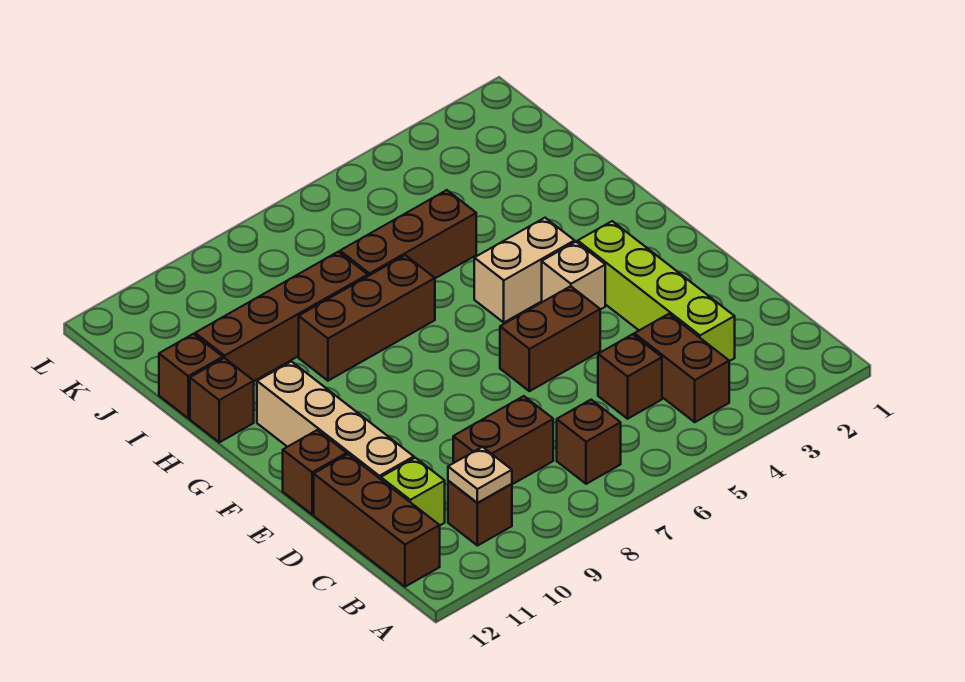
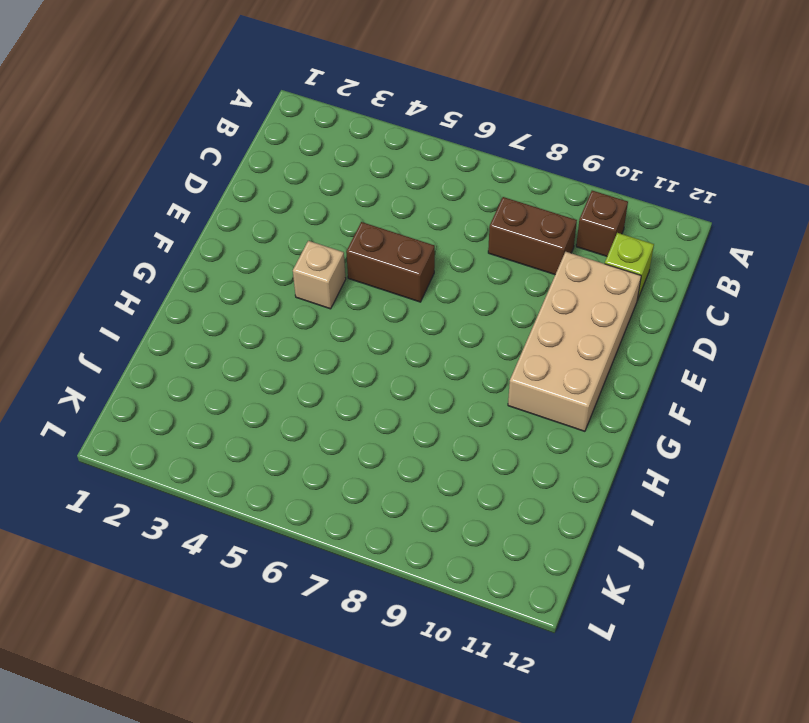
tan 2x4 brick [508,252,641,431] -> tan 1x4 brick [257,362,414,479]
none -> brown 1x2 brick [634,314,729,422]
none -> brown 1x1 brick [557,400,621,484]
none -> brown 1x3 brick [314,454,440,587]

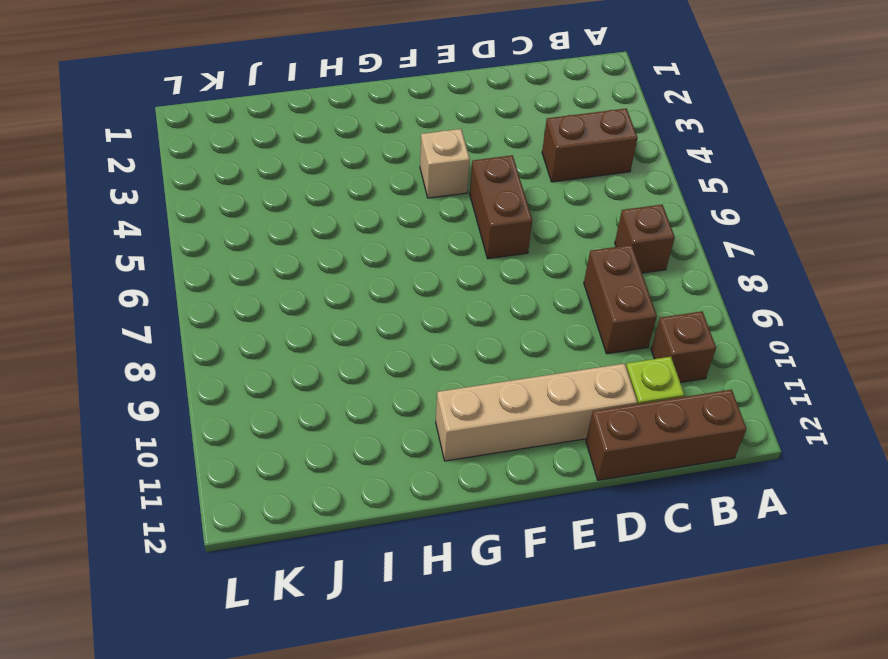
none -> lime 1x4 brick [578,221,735,361]
none -> brown 1x1 brick [598,334,662,419]
none -> brown 1x1 brick [283,430,347,514]

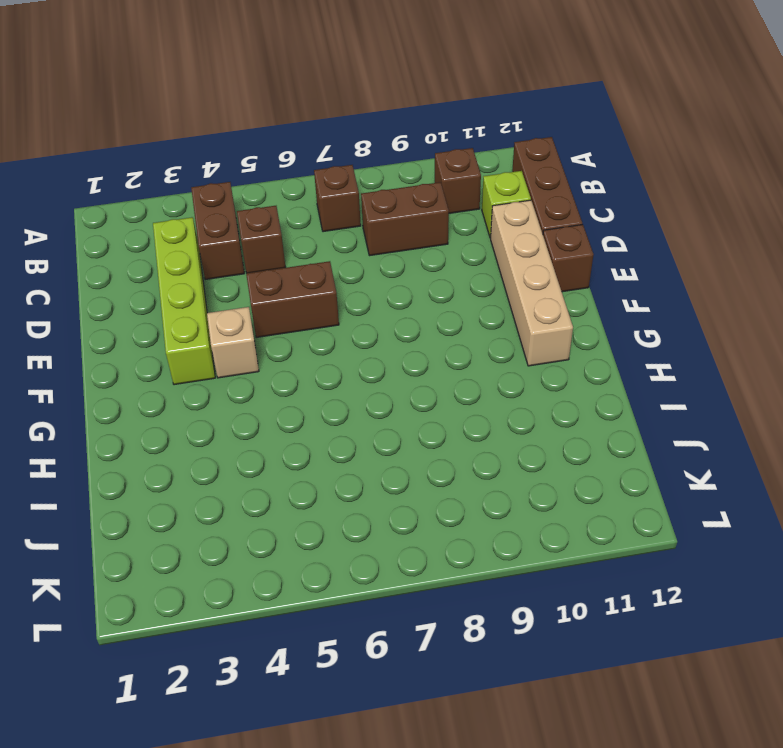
none -> tan 1x2 brick [474,218,575,322]
none -> brown 1x3 brick [299,255,435,381]
none -> brown 1x1 brick [190,358,254,442]

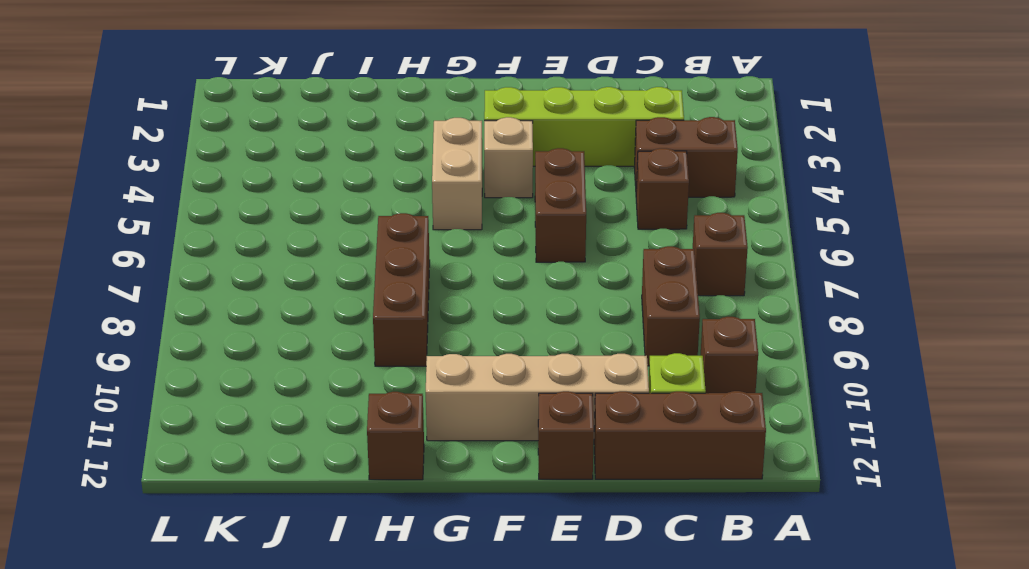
none -> brown 1x3 brick [340,190,476,278]
none -> brown 1x4 brick [195,252,368,381]
none -> brown 1x1 brick [159,334,223,418]

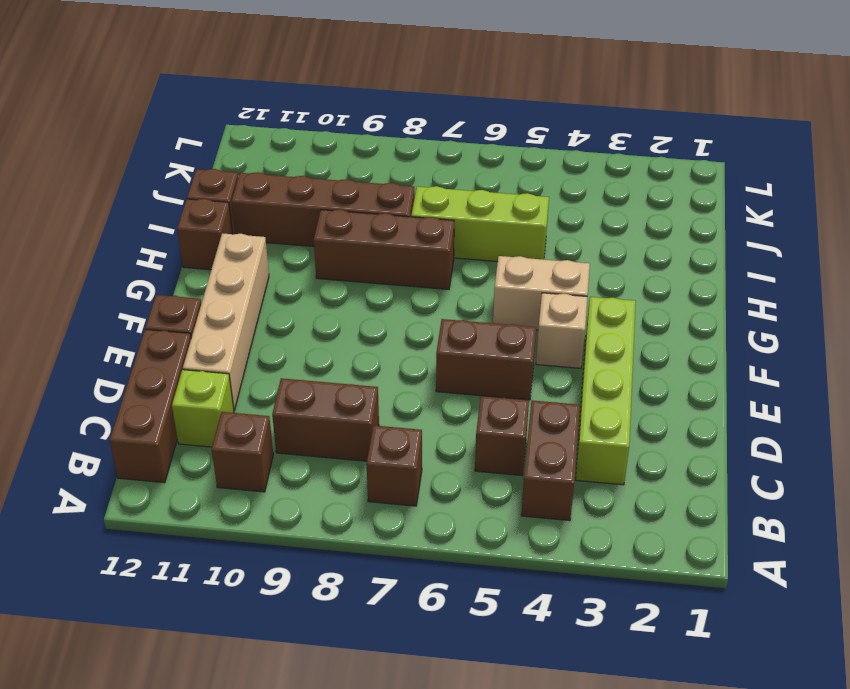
lime 1x3 brick [411,186,549,262] -> brown 1x3 brick [340,190,476,278]
none -> tan 1x1 plate [448,447,512,503]

